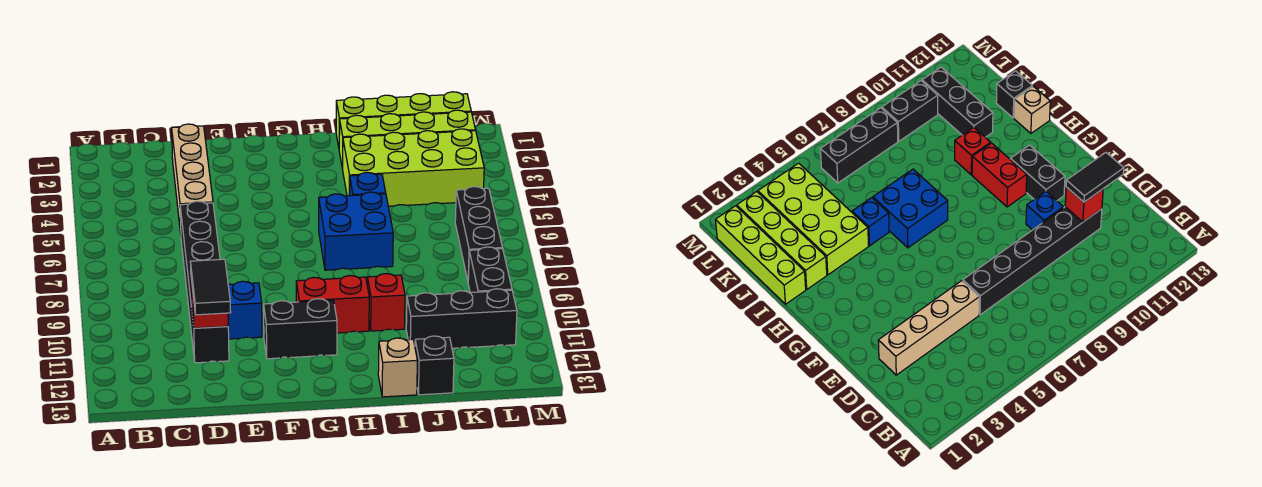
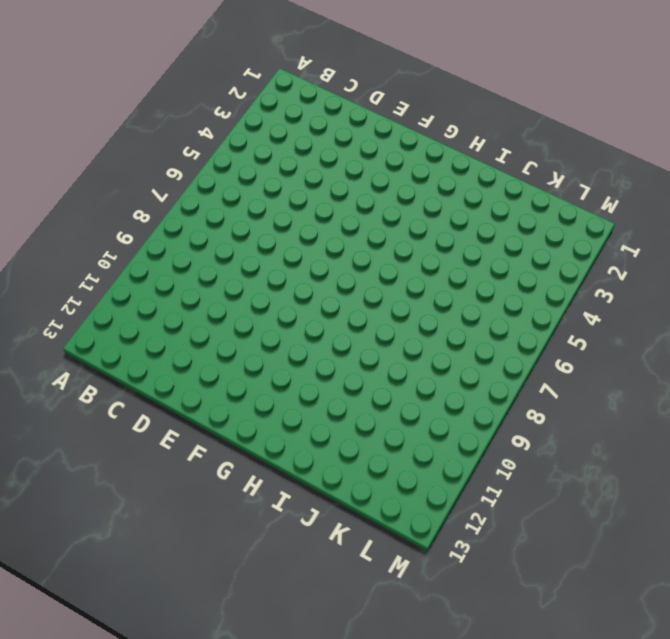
none -> tan 1x4 brick [172,124,213,233]
none -> black 1x6 brick [180,201,229,363]
none -> blue 1x1 brick [228,281,262,339]

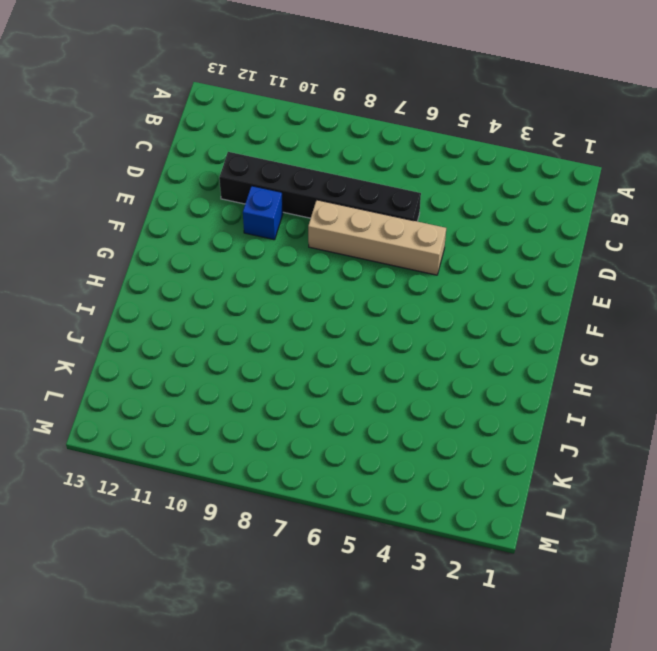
tan 1x4 brick [308,200,446,275] -> tan 1x4 brick moved to [172,124,213,233]
none -> black 1x2 brick [264,299,337,359]
none -> red 1x2 brick [296,276,369,333]
none -> blue 2x2 brick [319,192,393,270]

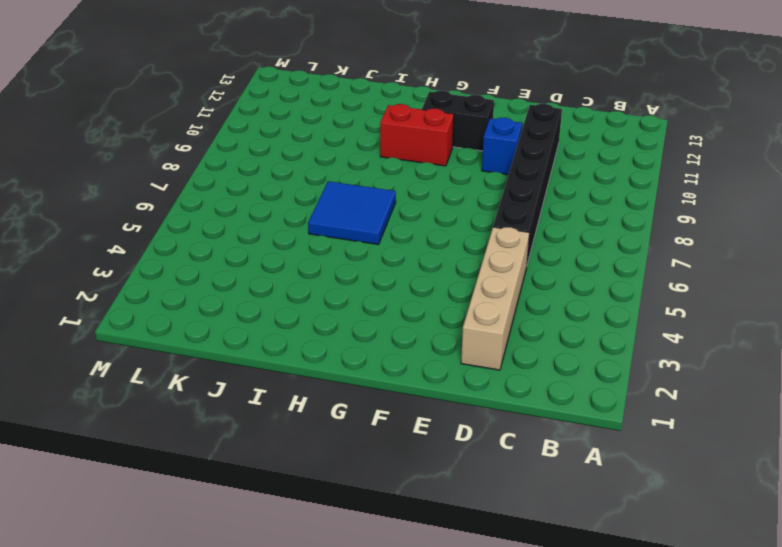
blue 2x2 tile [308,181,396,245] -> blue 2x2 brick [319,192,393,270]
none -> lime 1x4 brick [336,92,471,147]
none -> lime 1x4 brick [339,110,476,169]
none -> lime 2x4 brick [343,129,484,206]

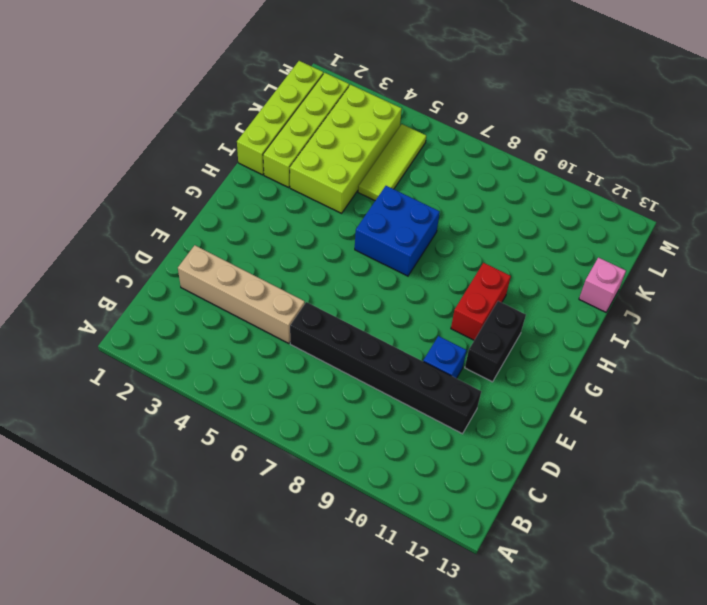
lime 1x3 tile [358,124,426,200] -> none
pink 1x1 brick [579,258,626,312] -> black 1x1 brick [415,336,454,395]
none -> blue 1x1 brick [350,172,386,196]
none -> red 1x1 brick [367,274,405,331]
none -> tan 1x1 brick [378,338,417,397]

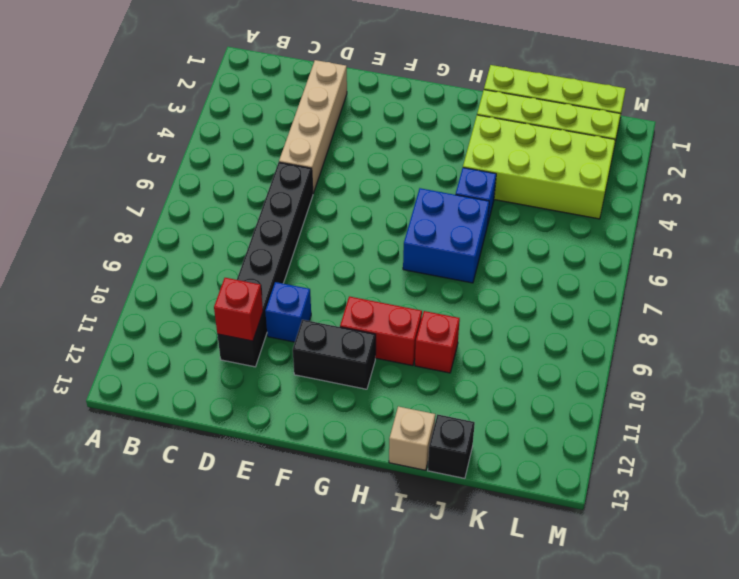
none -> black 1x3 brick [406,289,517,348]
none -> black 1x3 brick [455,187,502,280]
none -> black 1x2 brick [468,247,512,293]

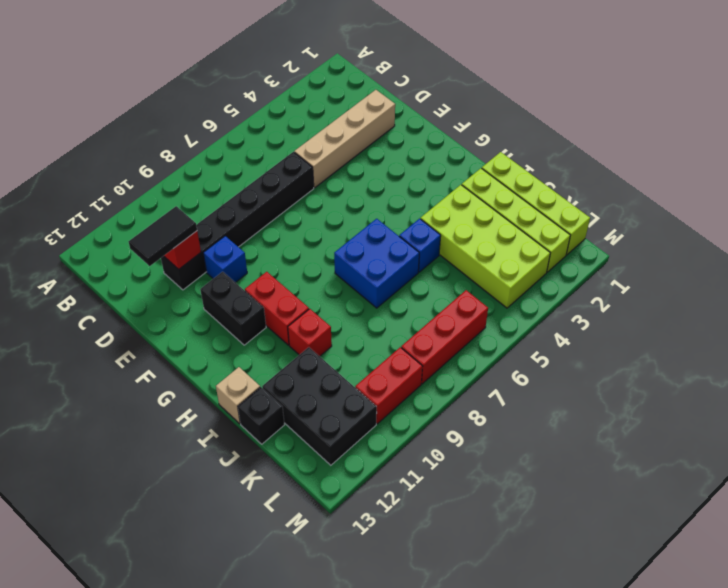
black 2x3 brick [262,347,377,465] -> black 1x3 brick [406,289,517,348]
red 1x3 brick [401,290,488,384] -> black 1x3 brick [455,187,502,280]
red 1x2 brick [355,347,423,424] -> black 1x2 brick [468,247,512,293]

